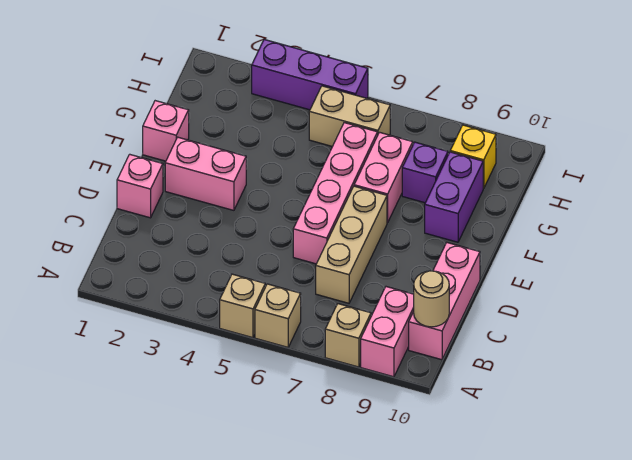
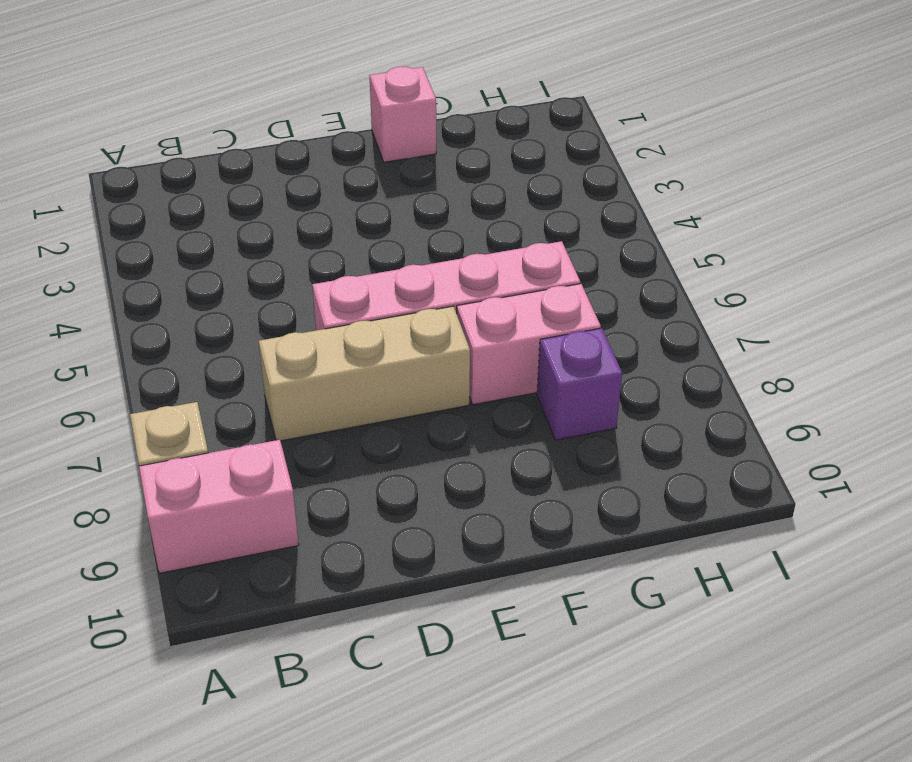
none -> tan 1x1 brick [220,274,265,338]
none -> tan 1x1 brick [255,284,301,347]
none -> pink 1x3 brick [409,243,480,360]

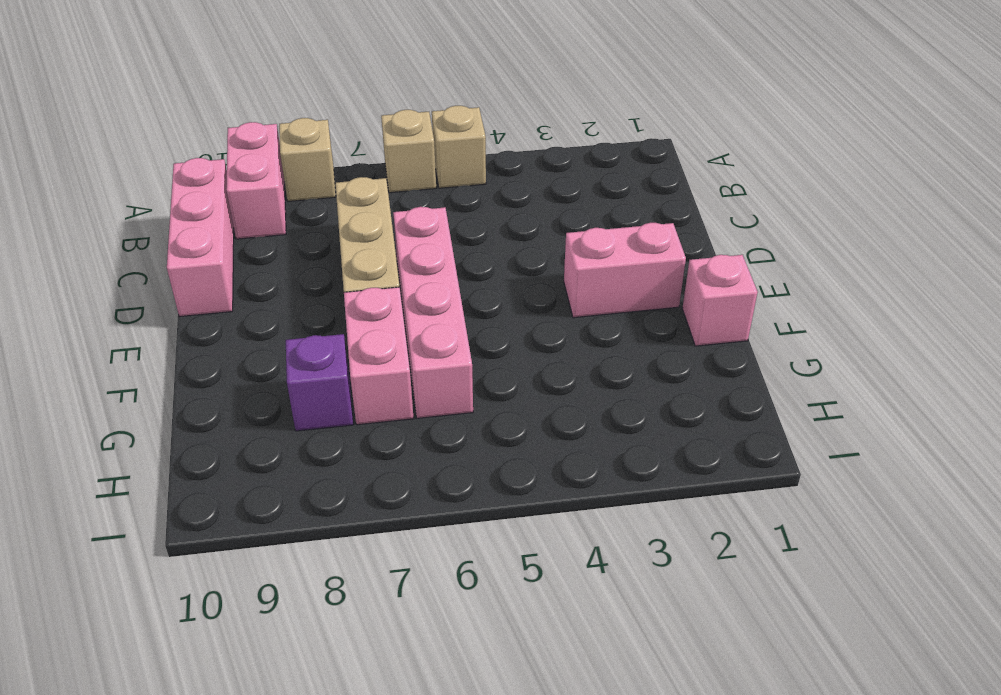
none -> pink 1x1 brick [117,154,163,218]
none -> purple 1x2 brick [425,152,483,242]
none -> tan 1x2 brick [309,86,390,147]

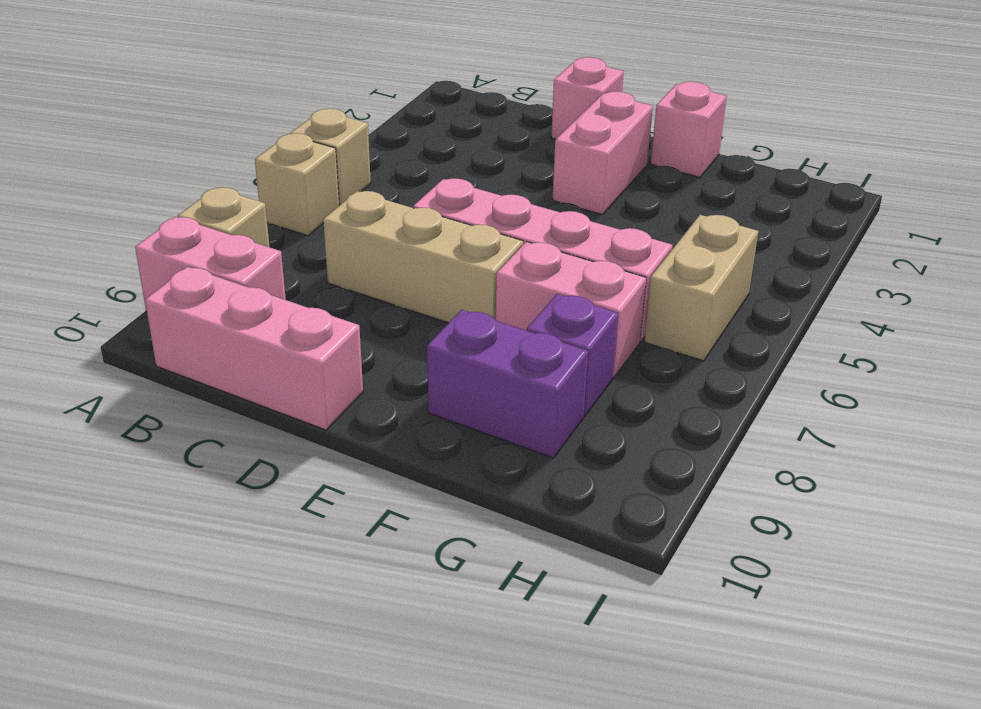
none -> yellow 1x1 brick [450,125,496,189]
none -> purple 1x3 brick [252,39,368,110]
none -> tan 1x1 round brick [414,271,449,327]

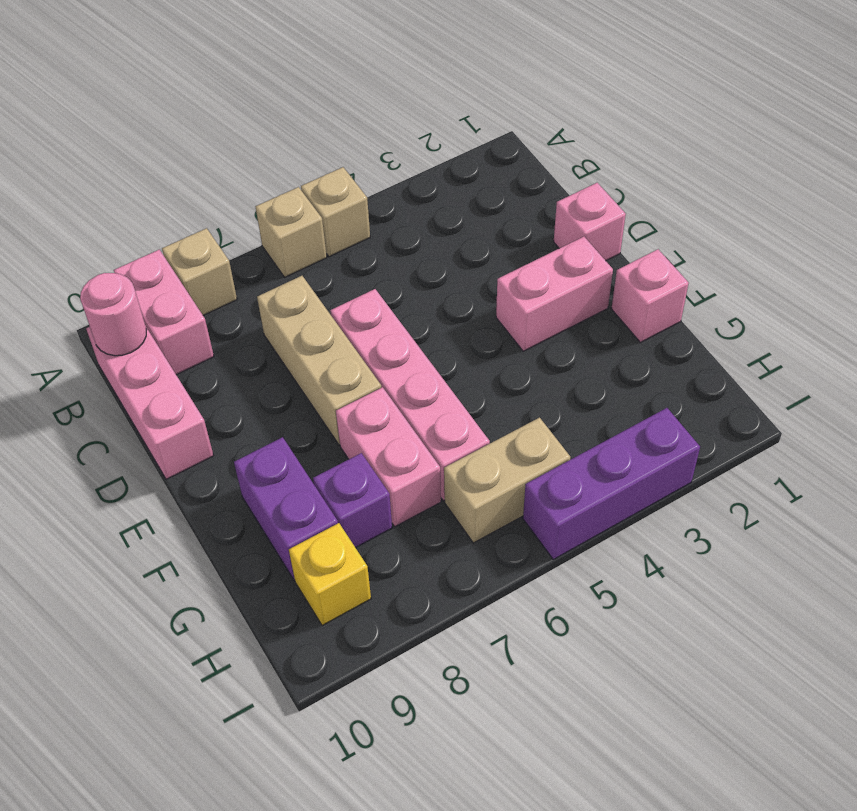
pink 1x1 round brick [80,273,146,356] -> tan 1x1 round brick [414,271,449,327]

